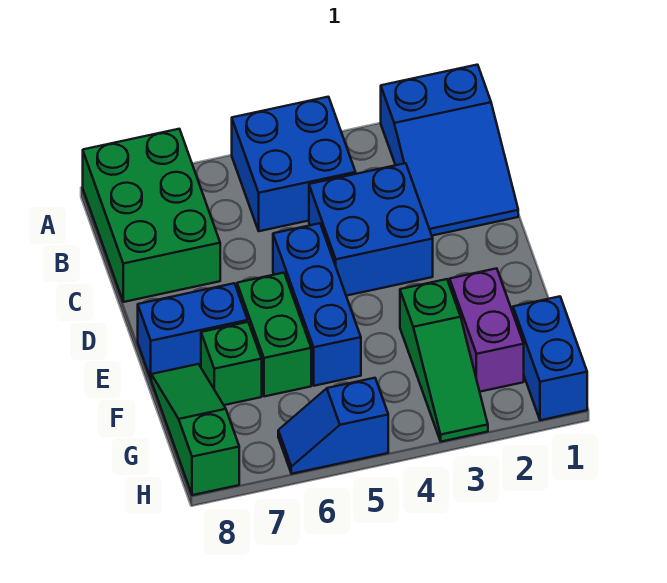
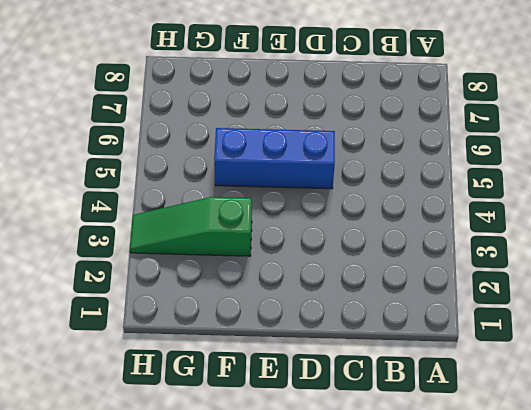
none -> blue 2x3 slope [381,65,518,236]
none -> blue 2x2 brick [232,97,356,231]
none -> green 2x3 brick [83,129,220,302]

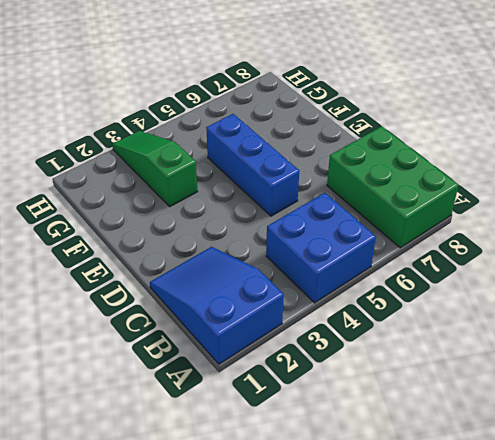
none -> blue 2x2 brick [309,163,433,296]
none -> green 1x2 brick [237,273,311,397]
none -> blue 1x2 brick [138,283,248,378]

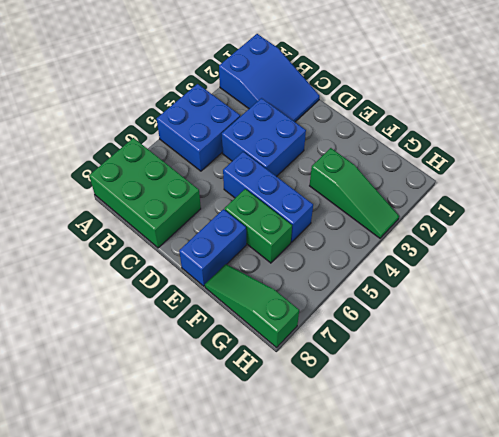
none -> purple 1x2 brick [450,268,524,392]
none -> green 1x1 brick [201,322,262,405]
none -> blue 1x2 brick [513,296,587,420]

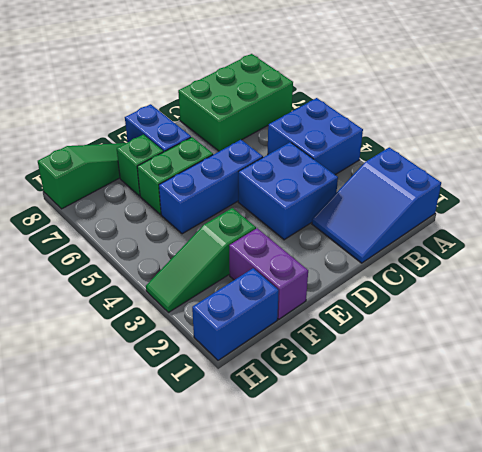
purple 1x2 brick [229,228,308,319] -> purple 1x2 brick turned to [450,268,524,392]
none -> blue 1x2 slope [278,378,388,474]

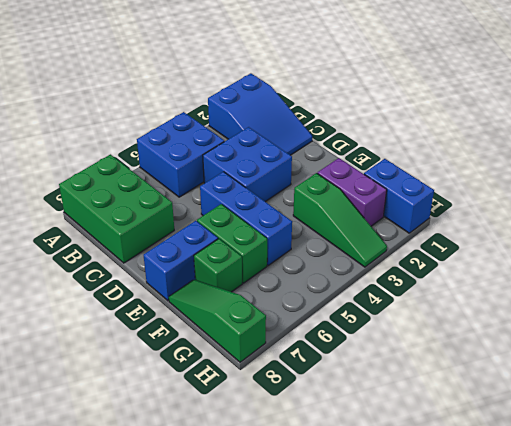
none -> blue 1x2 slope [278,378,388,474]

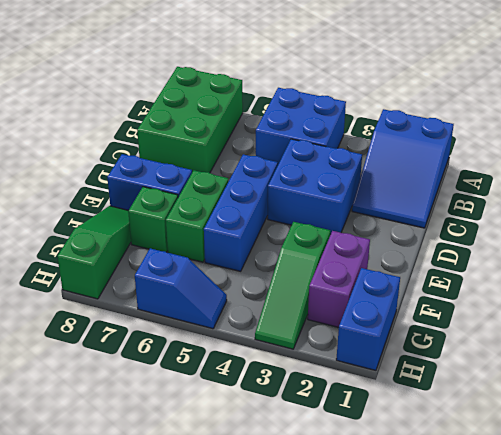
blue 1x2 slope [135,248,227,329] -> blue 1x2 slope turned to [278,378,388,474]

